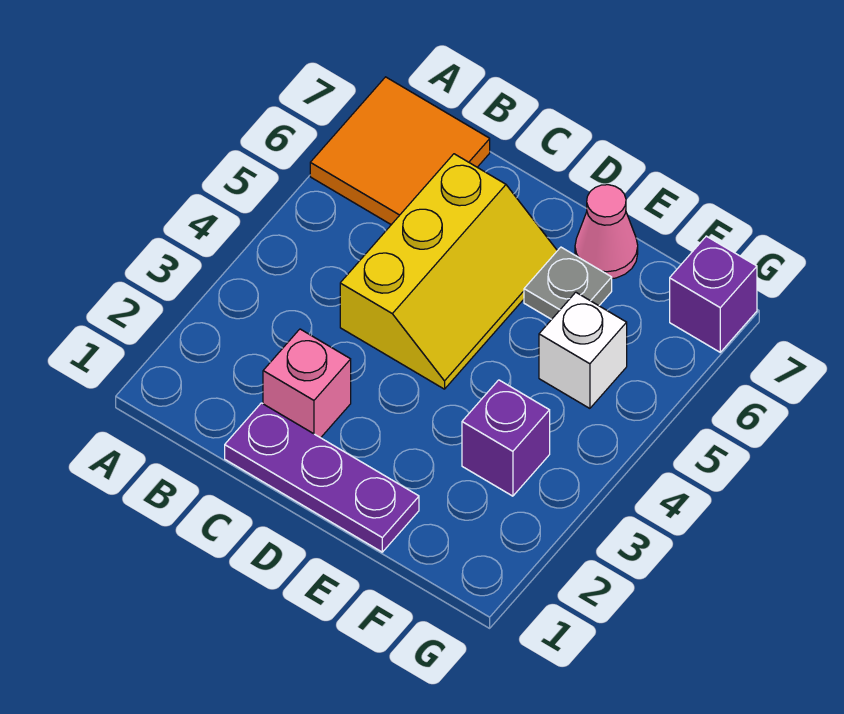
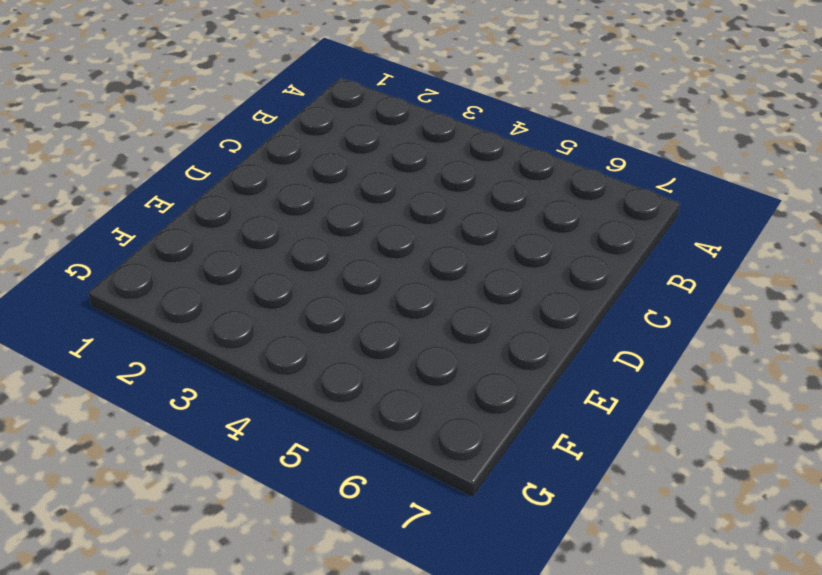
none -> orange 2x2 tile [310,77,490,225]
none -> purple 1x3 plate [225,403,419,552]

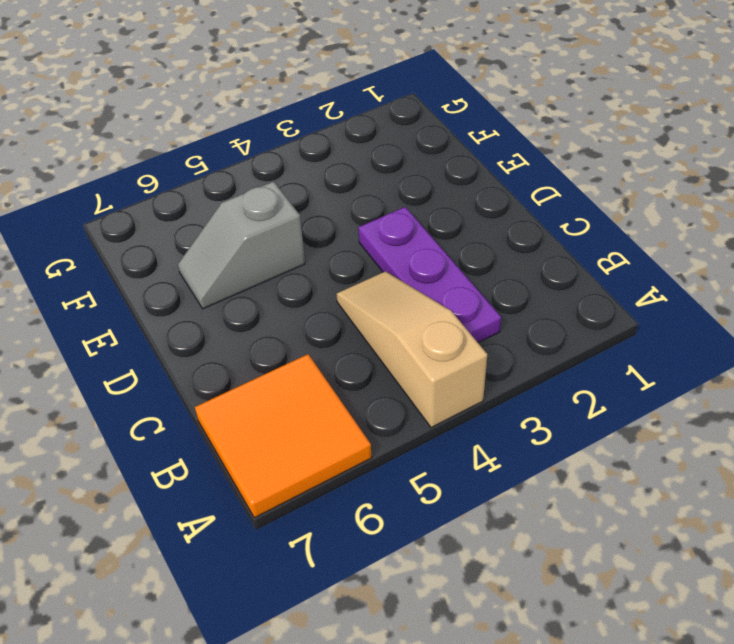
tan 1x3 slope [337,271,487,428] -> yellow 2x3 slope [340,154,557,389]
purple 1x3 plate [358,207,501,343] -> purple 1x3 plate moved to [225,403,419,552]
grey 1x2 slope [178,181,305,309] -> grey 1x1 plate [524,247,612,319]
none -> pink 1x1 brick [263,329,351,438]
none -> pink 1x1 cone [575,185,638,279]

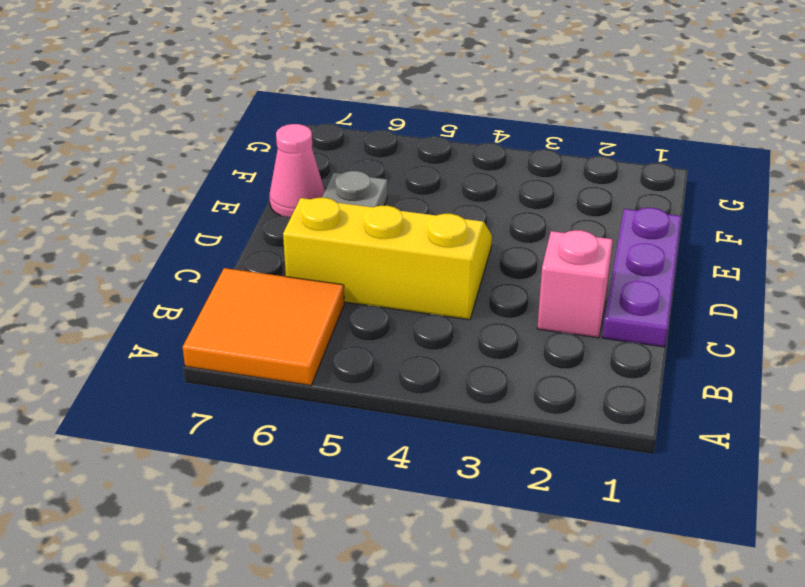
none -> purple 1x1 brick [462,380,550,496]
none -> white 1x1 brick [539,292,627,408]

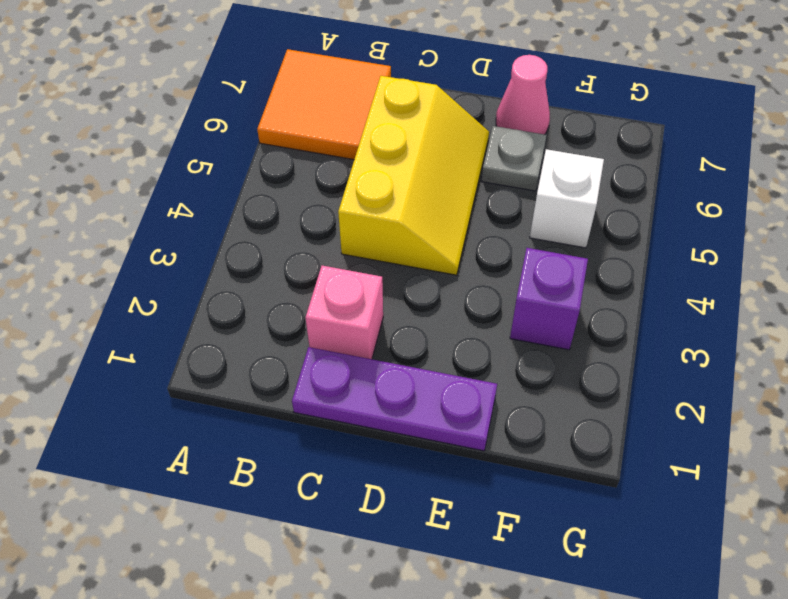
none -> purple 1x1 brick [670,236,757,352]

